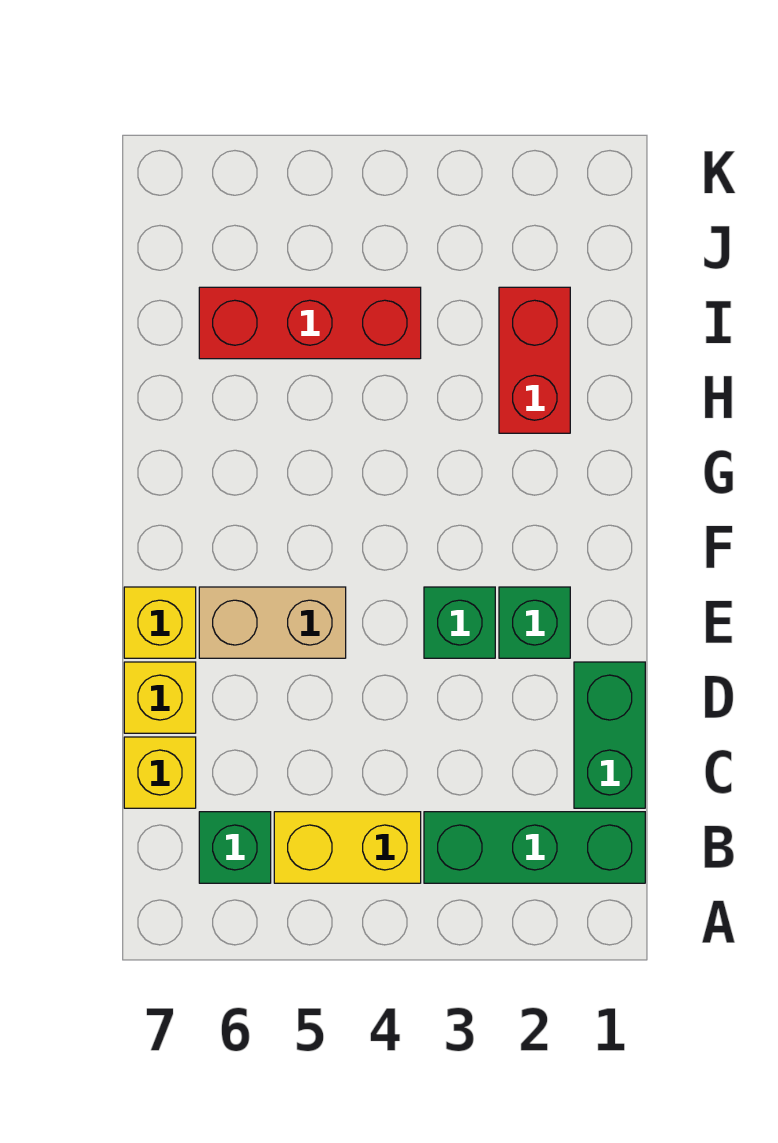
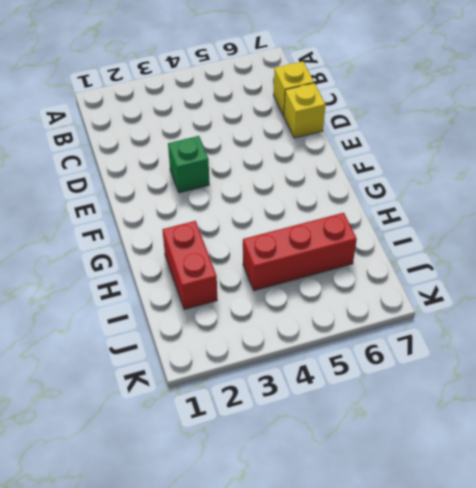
none -> green 1x3 brick [424,812,645,883]
none -> yellow 1x2 brick [274,812,421,883]
none -> green 1x1 brick [199,812,271,883]

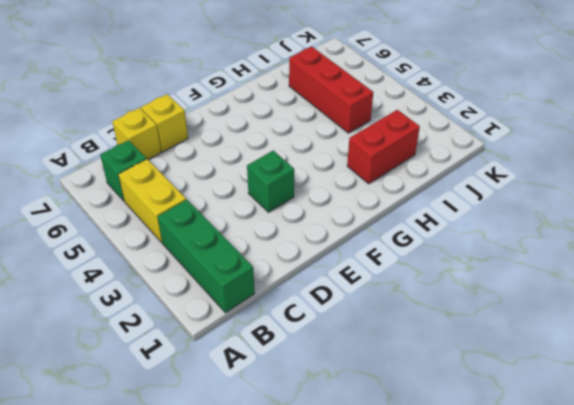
none -> green 1x2 brick [574,662,645,808]
none -> green 1x1 brick [499,587,570,658]
none -> tan 1x2 brick [199,587,346,658]

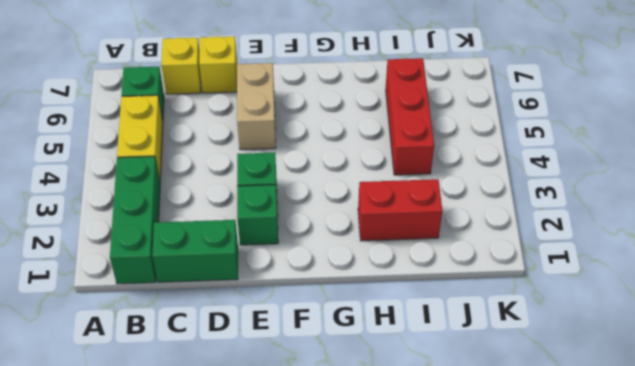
none -> yellow 1x1 brick [124,587,196,658]

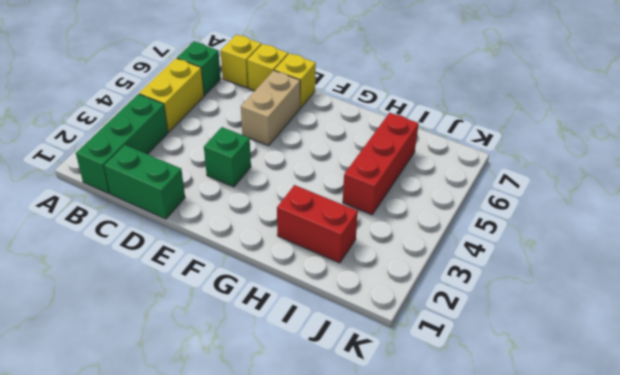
none -> green 1x1 brick [499,587,570,658]

